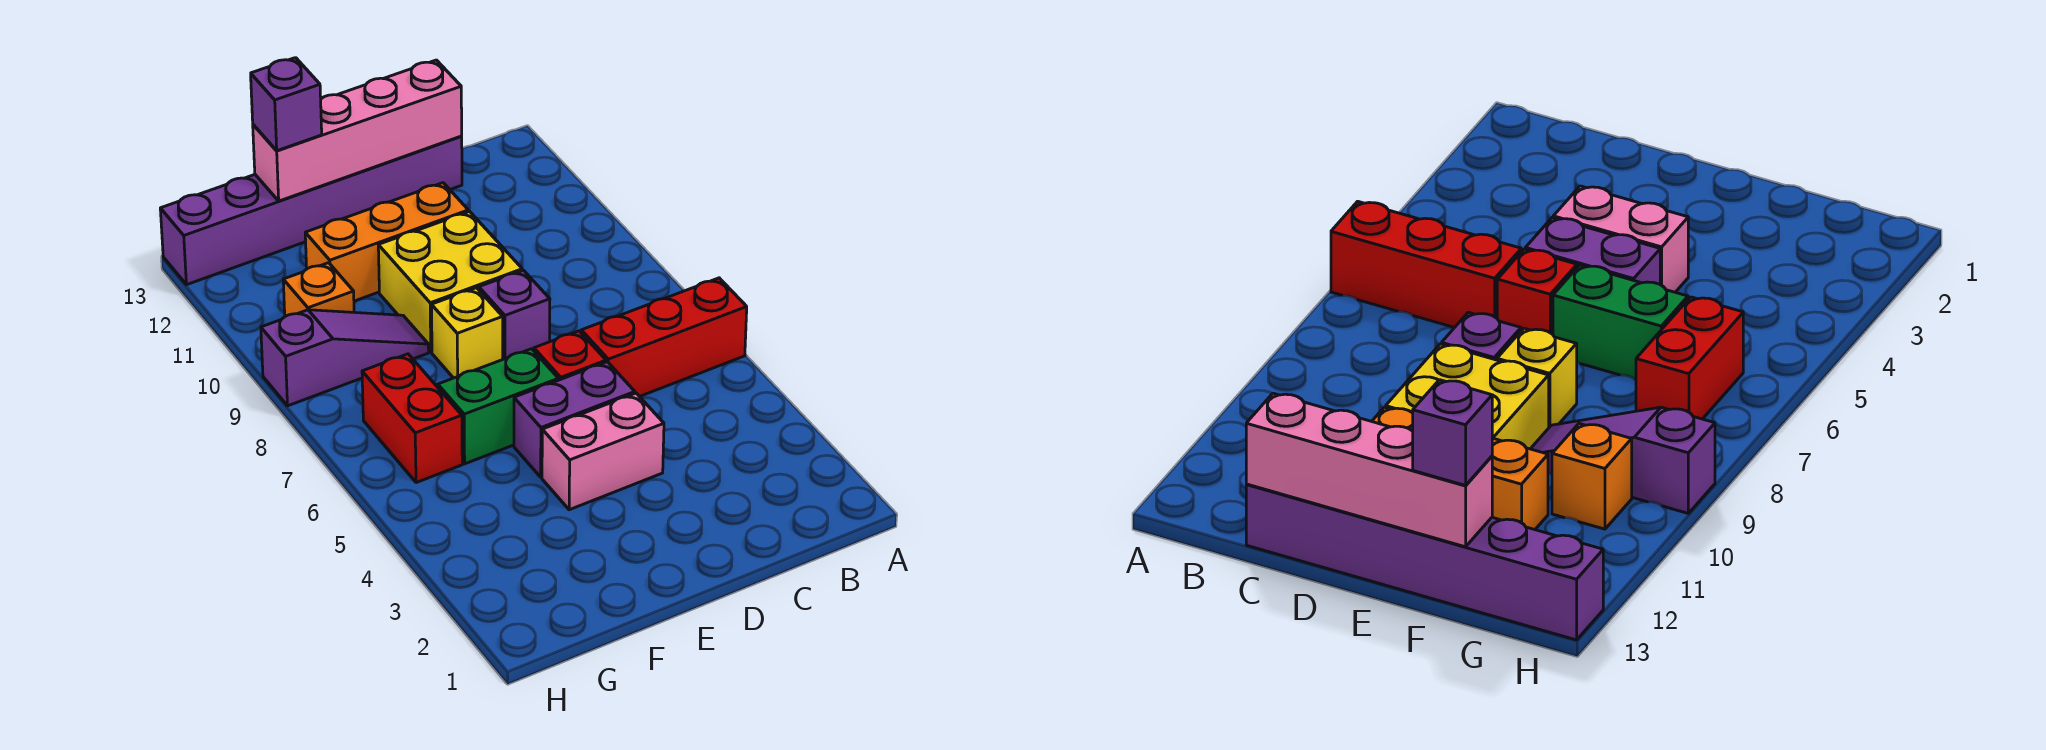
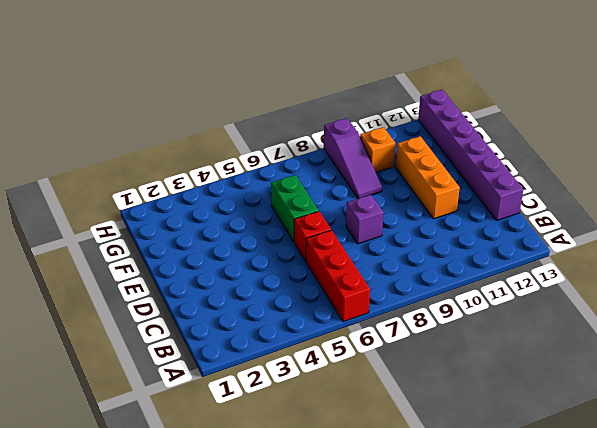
none -> pink 1x2 brick [542,393,664,510]
none -> purple 1x2 brick [514,362,635,477]
none -> yellow 2x2 brick [378,212,522,352]

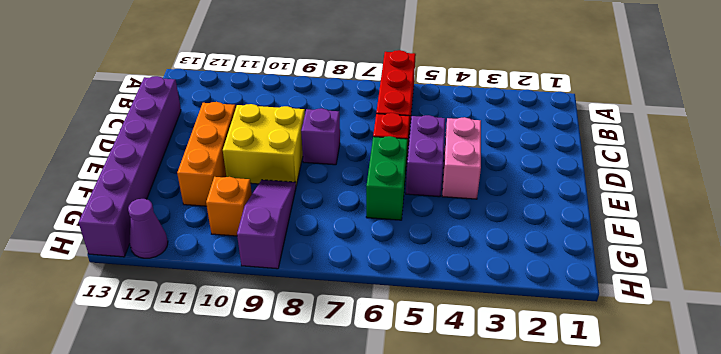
purple 1x1 cone [128,199,168,258] -> none
none -> yellow 1x1 brick [431,288,503,378]
none -> red 1x2 brick [362,354,462,483]
none -> pink 1x4 brick [253,60,462,201]

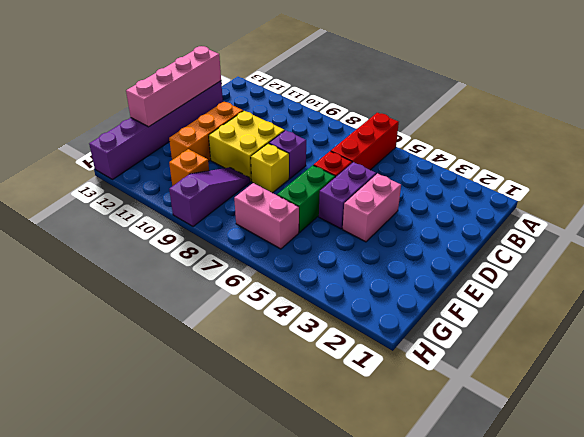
pink 1x2 brick [234,183,299,249] -> red 1x2 brick [362,354,462,483]
none -> purple 1x1 brick [251,58,322,151]

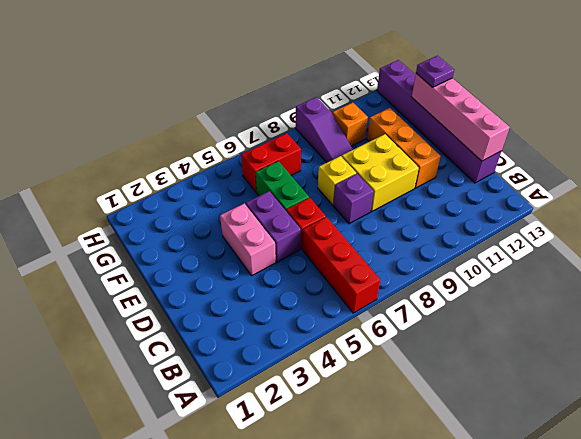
purple 1x1 plate [416,56,454,87] -> purple 1x1 brick [251,58,322,151]

